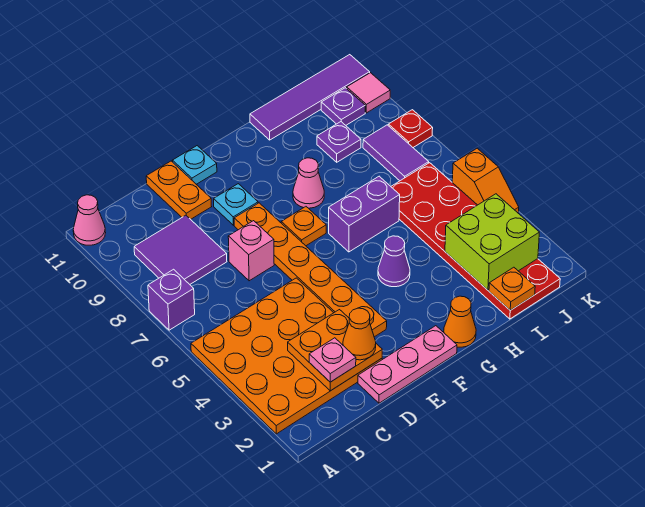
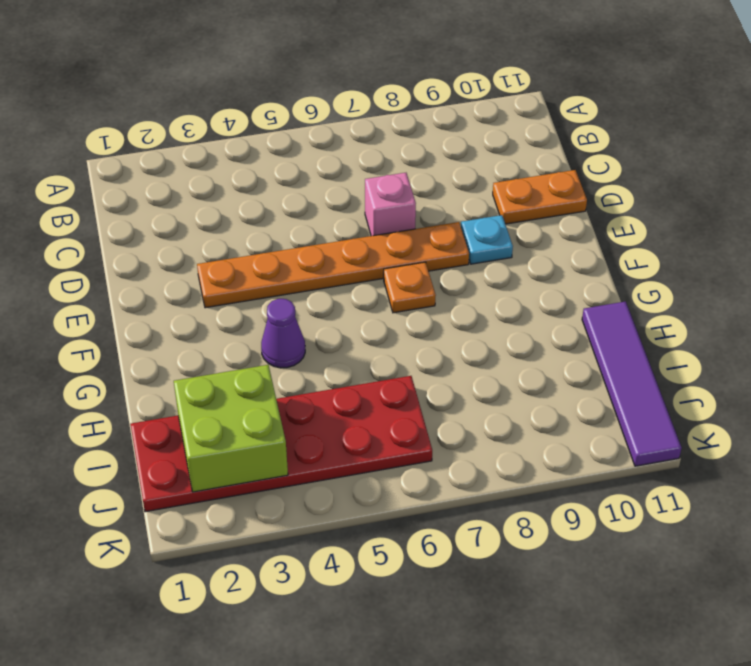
none -> orange 4x4 plate [191,278,382,434]
none -> purple 1x1 brick [148,269,195,330]
none -> pink 1x1 cone [73,195,106,245]

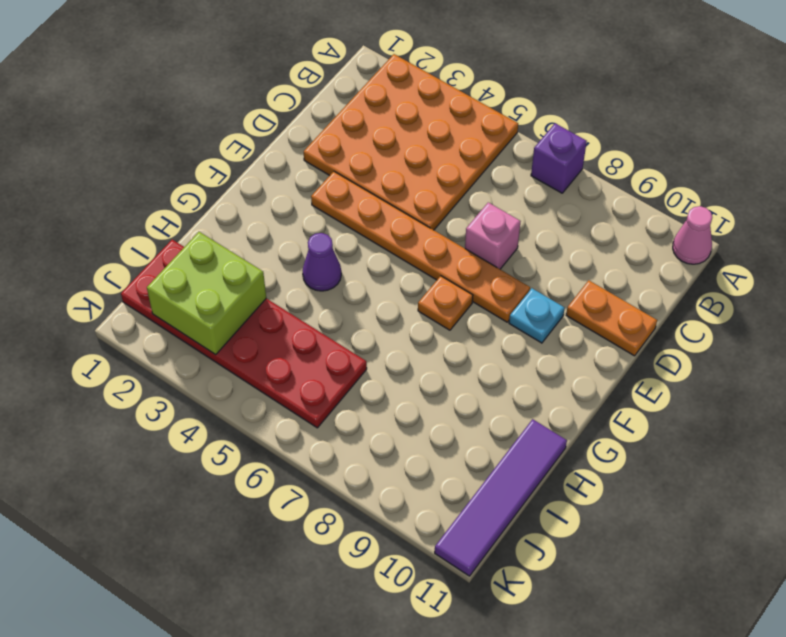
none -> purple 2x2 tile [134,215,227,284]
none -> pink 1x3 plate [358,326,457,403]
none -> cyan 1x1 plate [172,146,217,184]

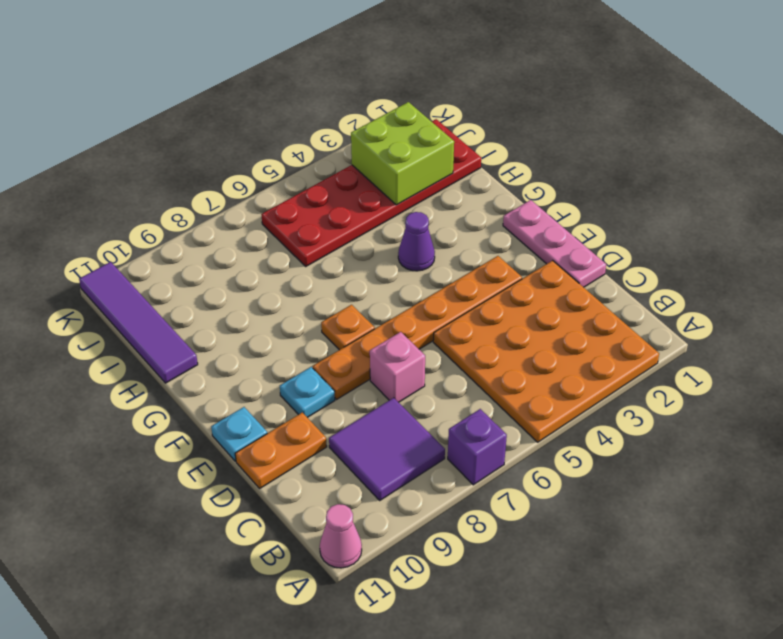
none -> orange 1x1 cone [444,296,476,347]
none -> purple 1x2 brick [329,176,400,252]
none -> pink 1x1 cone [293,158,324,208]

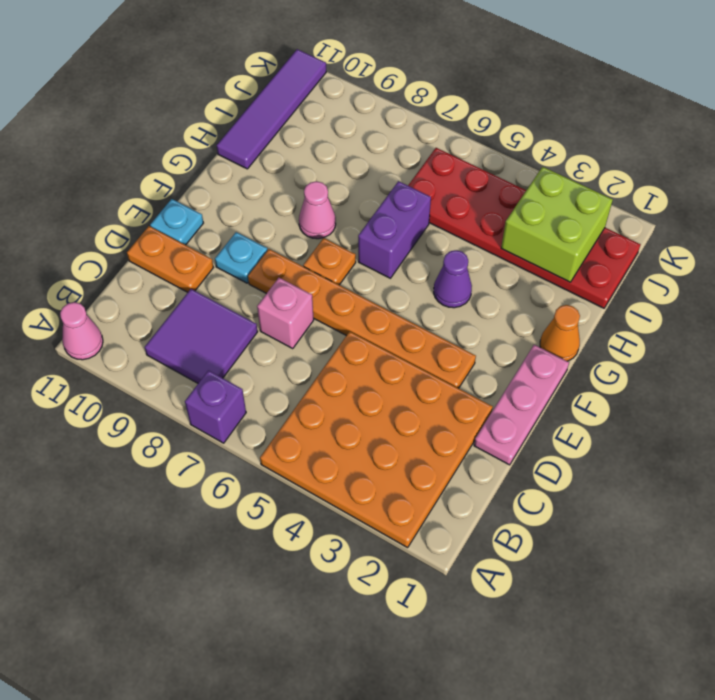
none -> purple 1x1 plate [317,122,361,162]
none -> purple 1x2 tile [363,125,429,181]
none -> purple 1x1 plate [321,88,365,125]

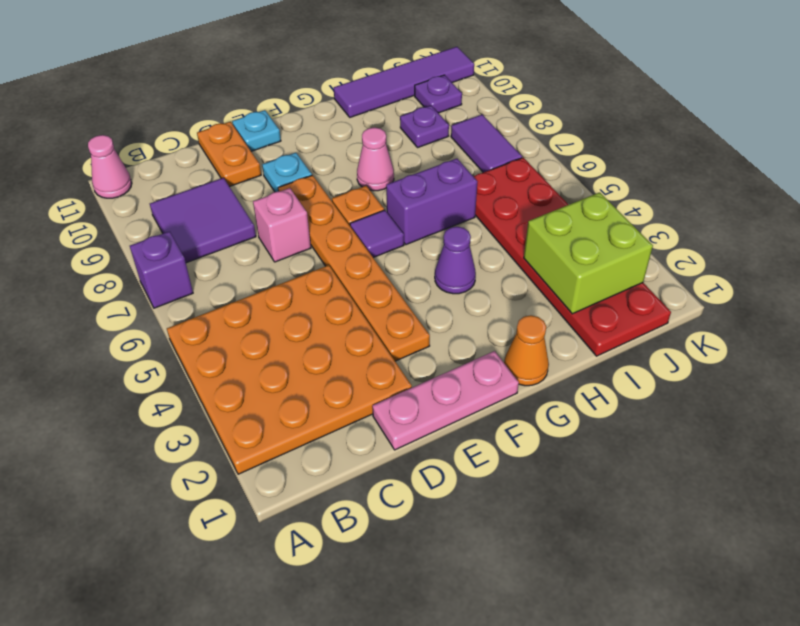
purple 1x1 tile [350,210,404,258] -> none
none -> orange 1x2 slope [452,148,519,213]
none -> red 1x1 plate [388,110,433,147]
none -> pink 1x1 tile [347,73,390,113]

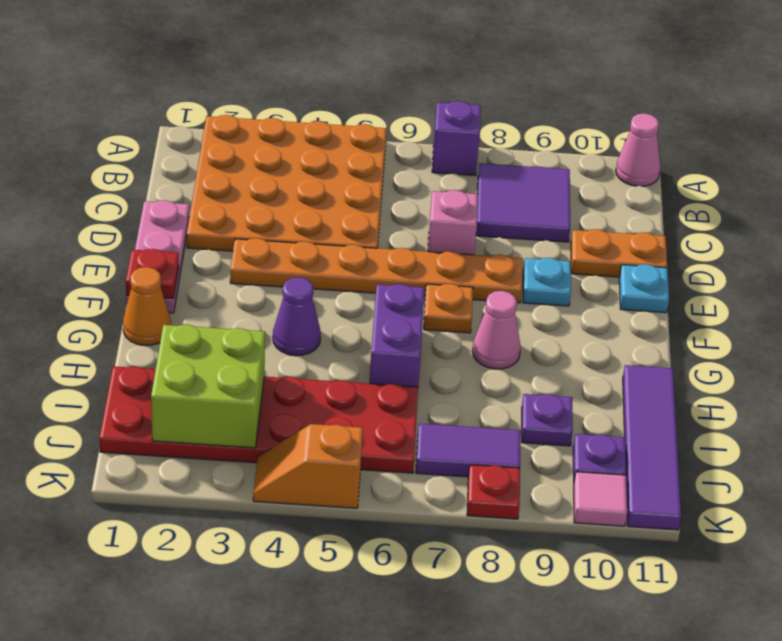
red 1x1 plate [126,249,179,298] -> none
none -> orange 2x2 plate [288,310,382,391]
none -> orange 1x1 plate [489,267,535,310]
none -> pink 1x1 plate [309,338,356,382]

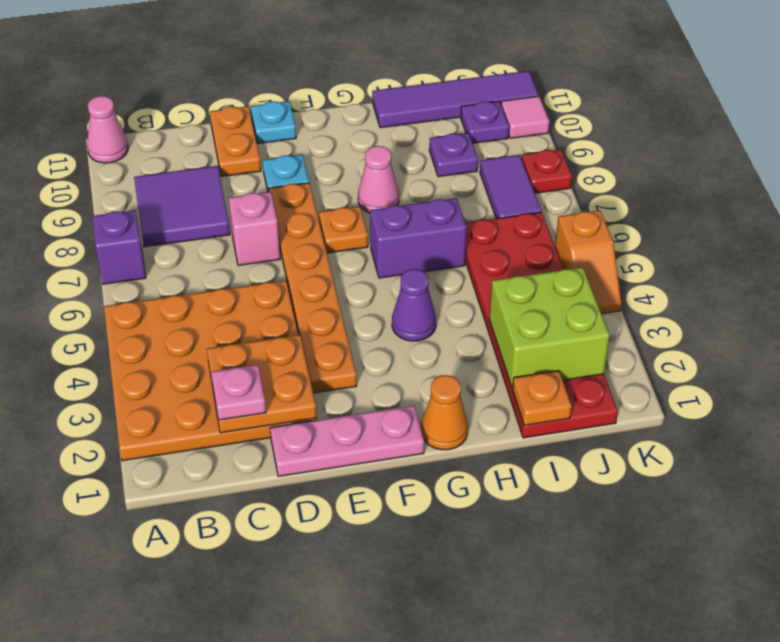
none -> orange 1x1 cone [343,308,376,360]

